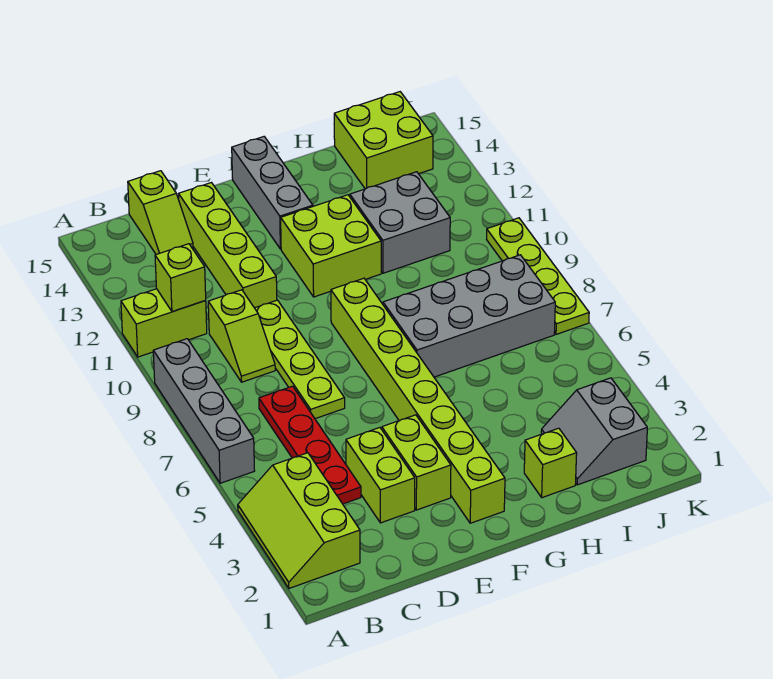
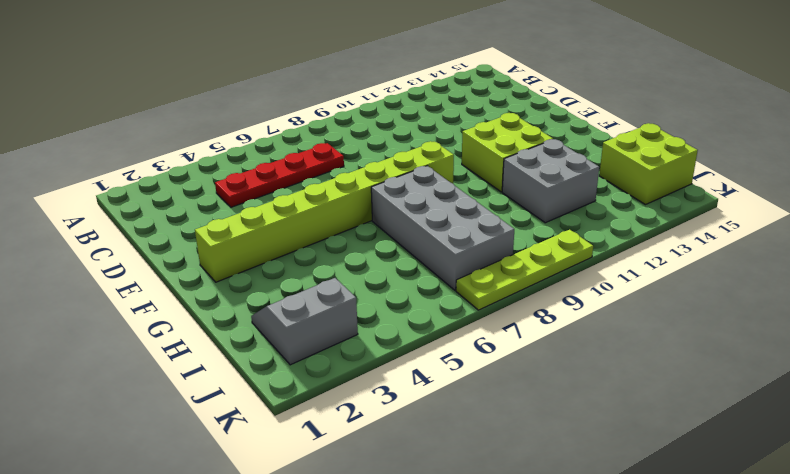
none -> lime 2x3 slope [238,453,360,588]
none -> grey 1x4 brick [153,339,255,483]
none -> lime 1x2 brick [121,289,207,357]

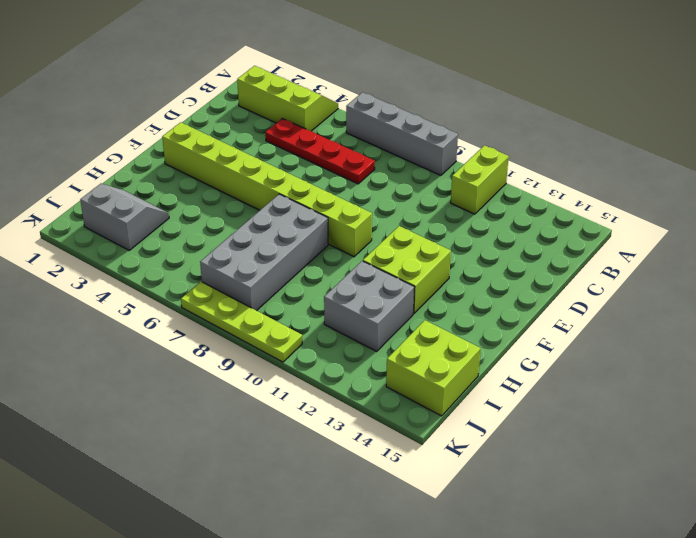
none -> lime 1x2 slope [208,290,275,382]
none -> lime 1x2 slope [128,171,193,254]
none -> lime 1x2 brick [346,428,415,523]

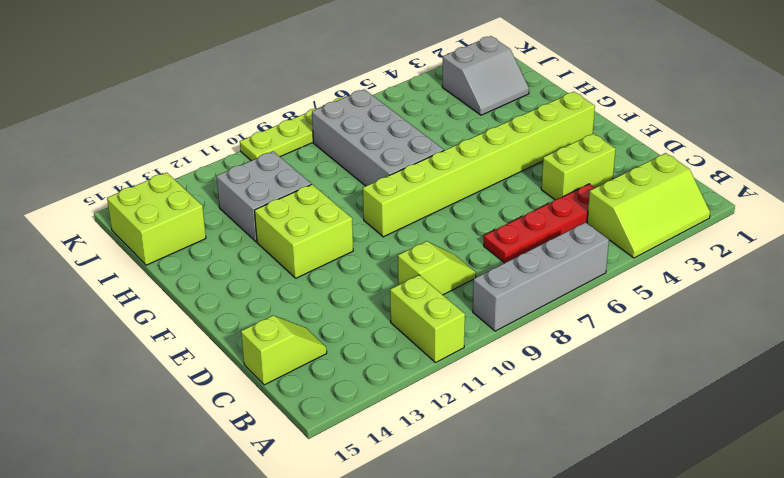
none -> lime 1x4 plate [255,300,345,419]
none -> lime 1x4 brick [179,183,277,308]
none -> lime 1x2 brick [382,415,451,510]

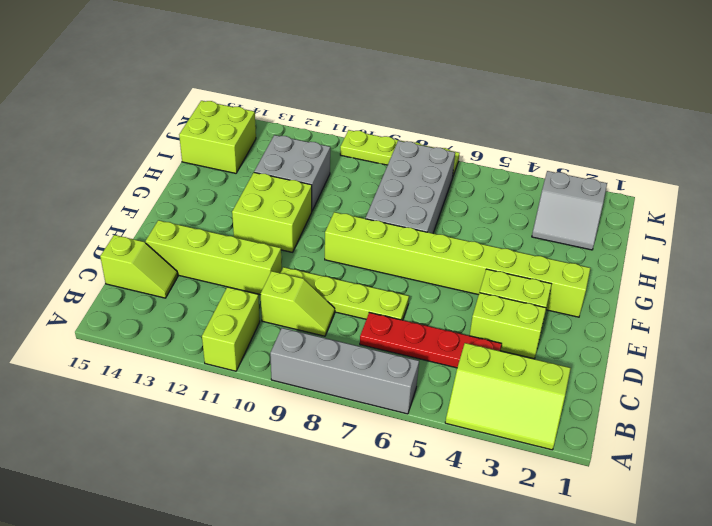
none -> grey 1x3 brick [232,137,313,249]
none -> lime 1x1 brick [524,428,577,498]
none -> lime 1x1 brick [155,244,206,312]

